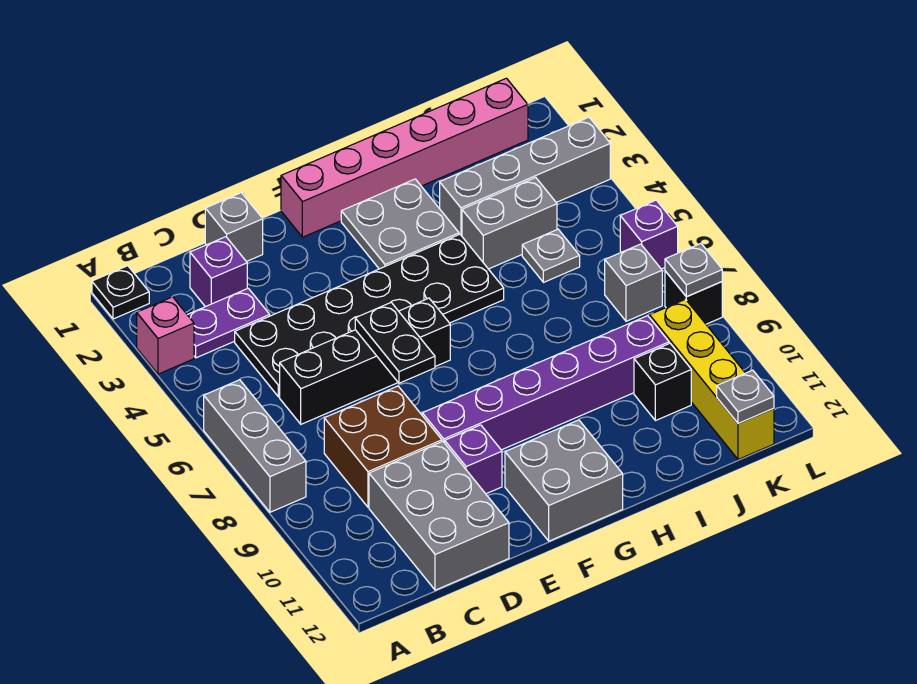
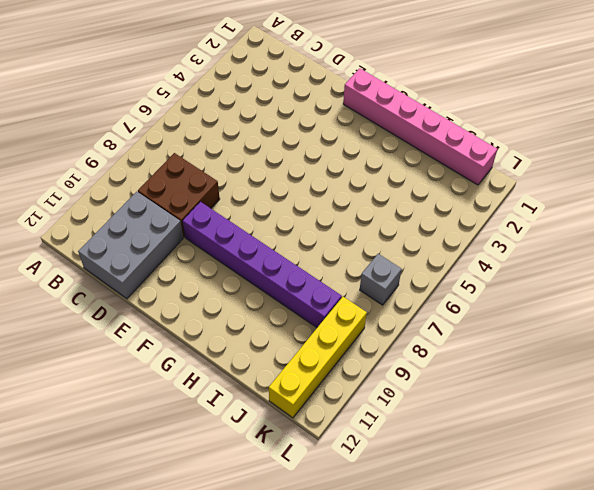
none -> black 1x1 plate [92,266,149,319]
none -> pink 1x1 brick [137,297,194,374]
none -> grey 1x3 brick [204,380,306,512]

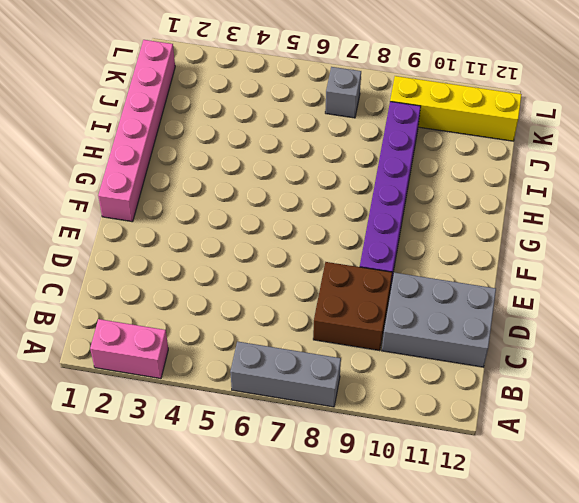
pink 1x2 brick [90,319,168,379] -> pink 1x1 brick [137,297,194,374]
none -> black 1x1 plate [92,266,149,319]
none -> purple 1x2 plate [187,288,270,358]
none -> purple 1x1 brick [190,237,247,307]

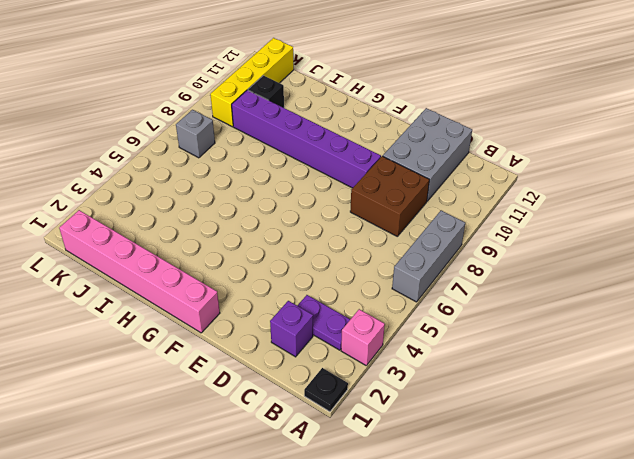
none -> black 2x6 plate [235,234,504,397]
none -> black 1x4 brick [280,298,450,424]
none -> grey 1x1 brick [205,193,263,262]

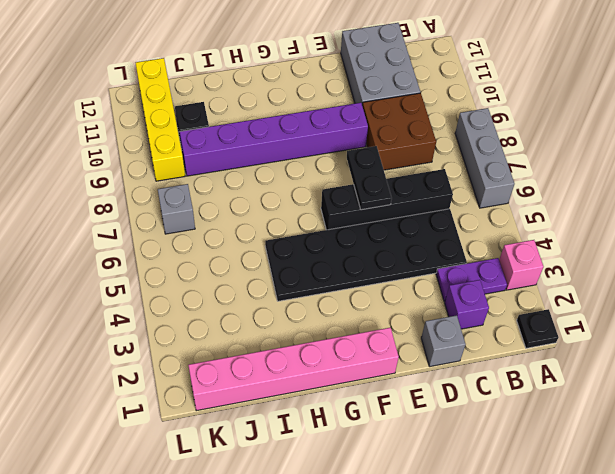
none -> purple 1x1 brick [445,425,502,494]
none -> grey 2x2 brick [505,420,623,541]
none -> grey 2x2 plate [341,179,459,269]

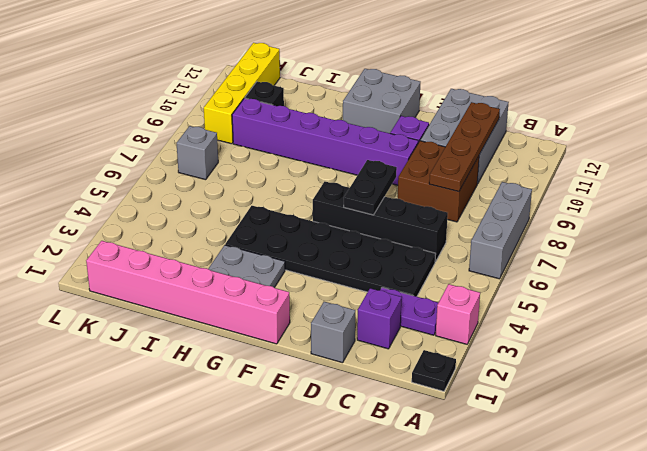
brown 1x4 plate [429,102,500,192] -> none
none -> grey 1x4 brick [440,117,610,236]
none -> grey 1x2 brick [462,178,557,269]
none -> grey 1x1 plate [522,229,580,282]

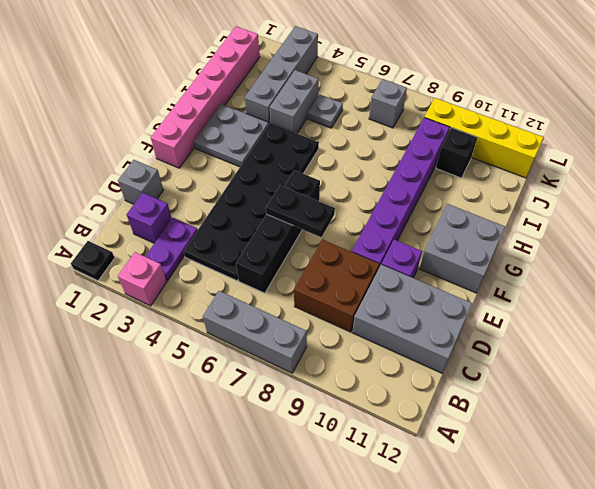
none -> purple 1x1 brick [620,200,678,269]
none -> black 1x1 brick [665,271,722,324]
none -> grey 1x1 plate [717,370,774,424]

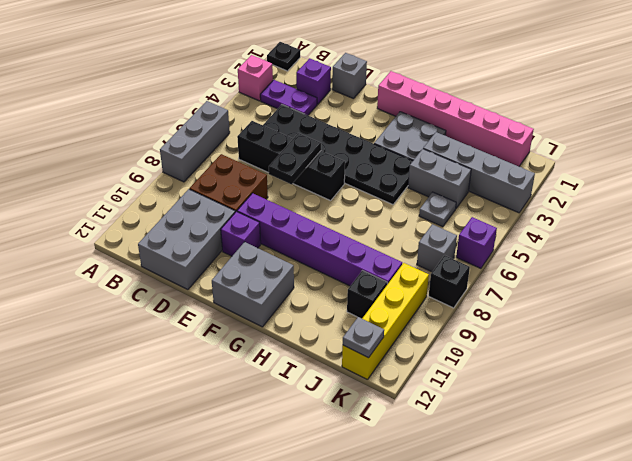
none -> grey 1x1 plate [665,243,722,297]

